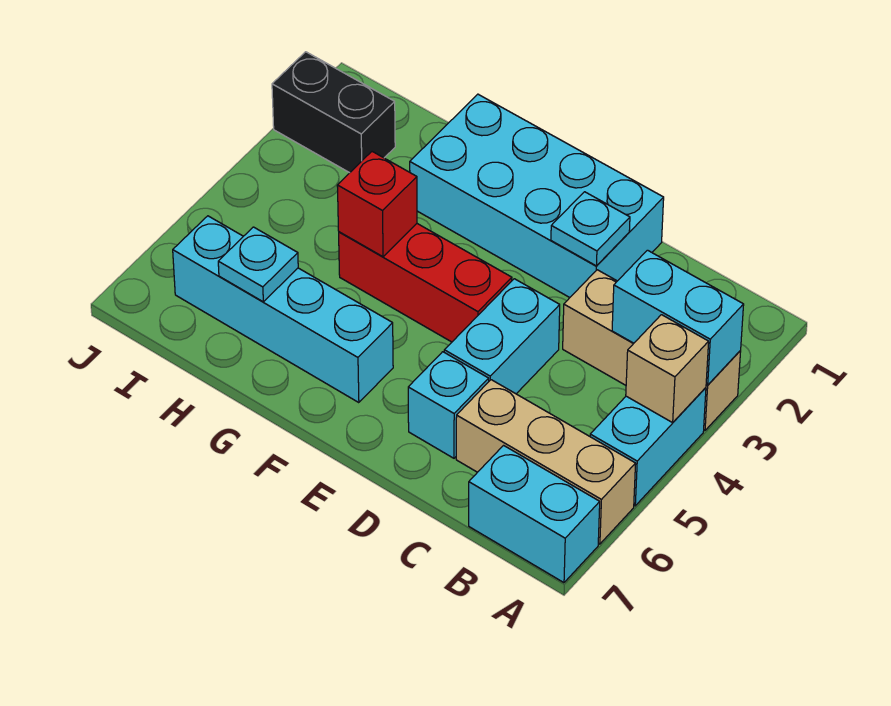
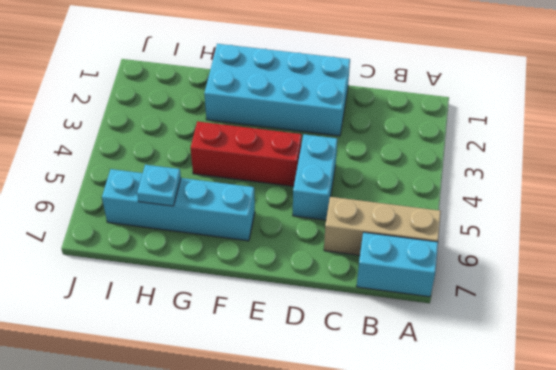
none -> tan 1x3 brick [563,270,741,431]
none -> cyan 1x2 brick [590,388,706,506]
none -> cyan 1x1 brick [408,352,489,458]

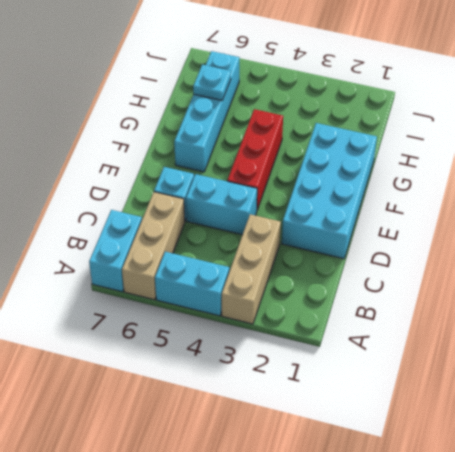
none -> black 1x2 brick [272,52,395,173]
none -> cyan 1x2 brick [612,250,744,385]
none -> tan 1x1 brick [626,315,709,423]

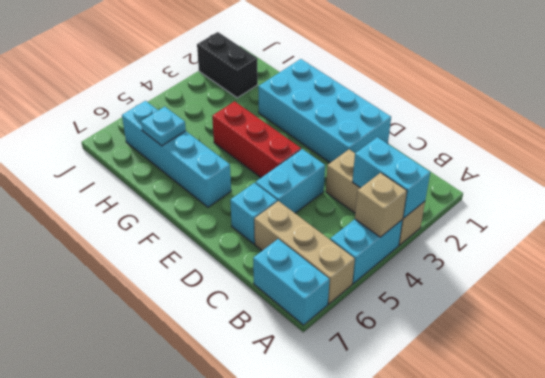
none -> cyan 1x1 plate [551,192,630,266]
none -> red 1x1 brick [337,152,417,257]

